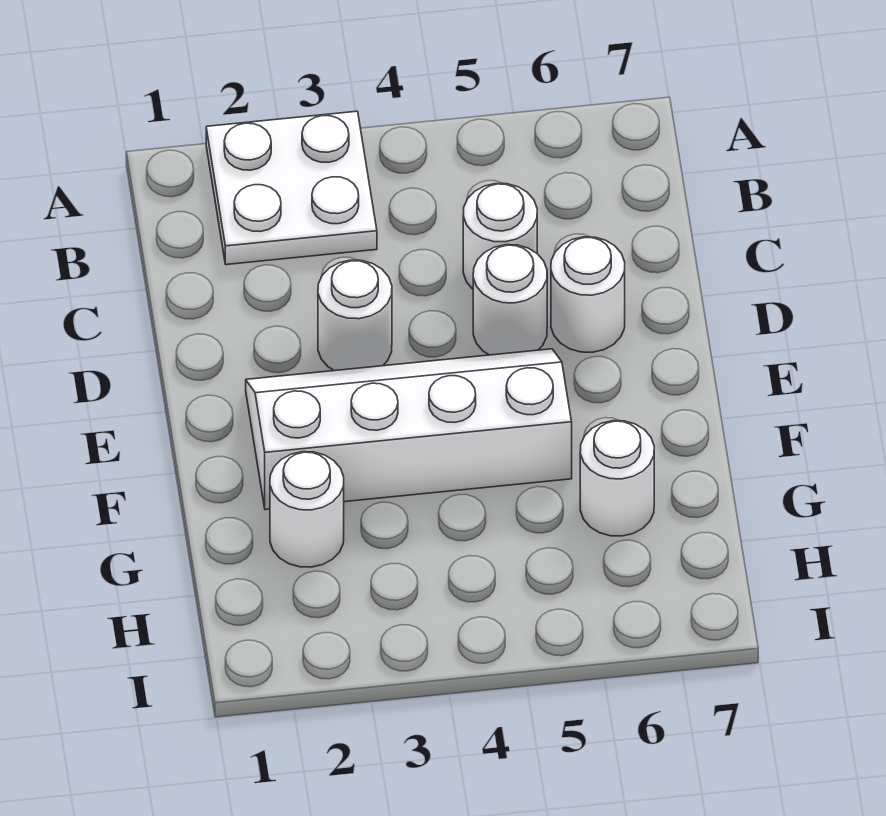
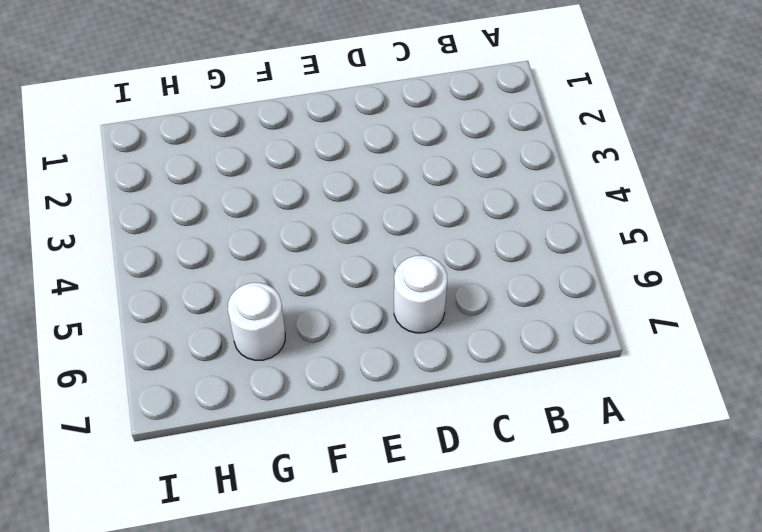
none -> white 2x2 plate [206,111,377,265]
none -> white 1x1 round brick [463,184,537,289]

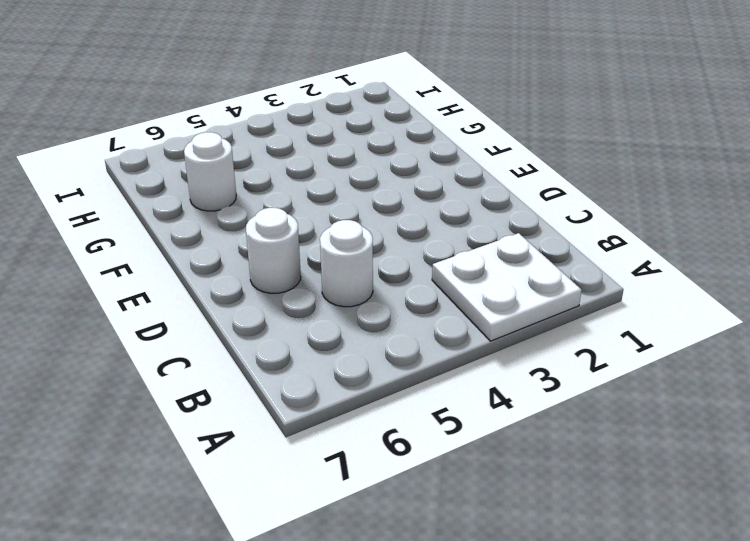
none -> white 1x1 round brick [318,260,392,371]
none -> white 1x1 round brick [473,245,547,355]

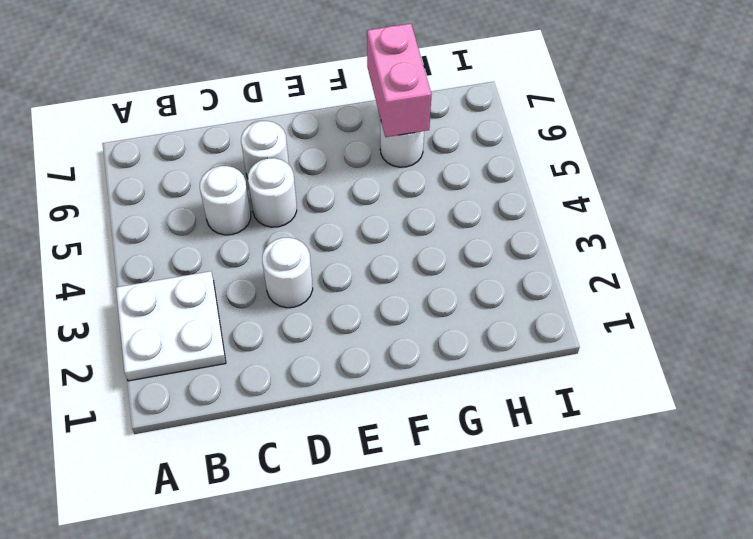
pink 1x2 brick [367,24,432,137] -> none
none -> white 2x4 slope [246,349,572,510]
none -> white 1x1 round brick [270,452,344,567]

